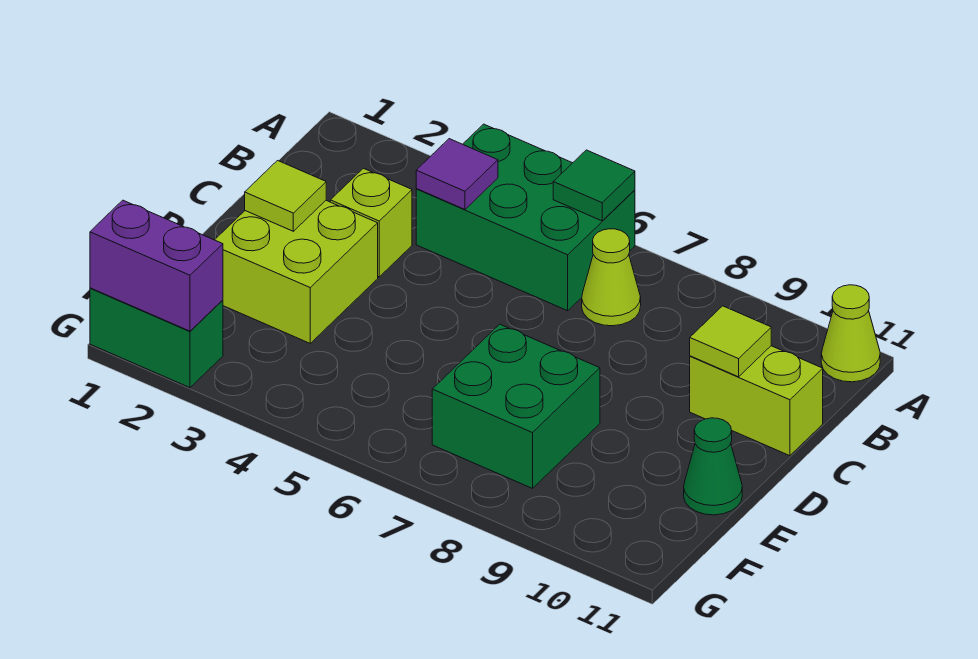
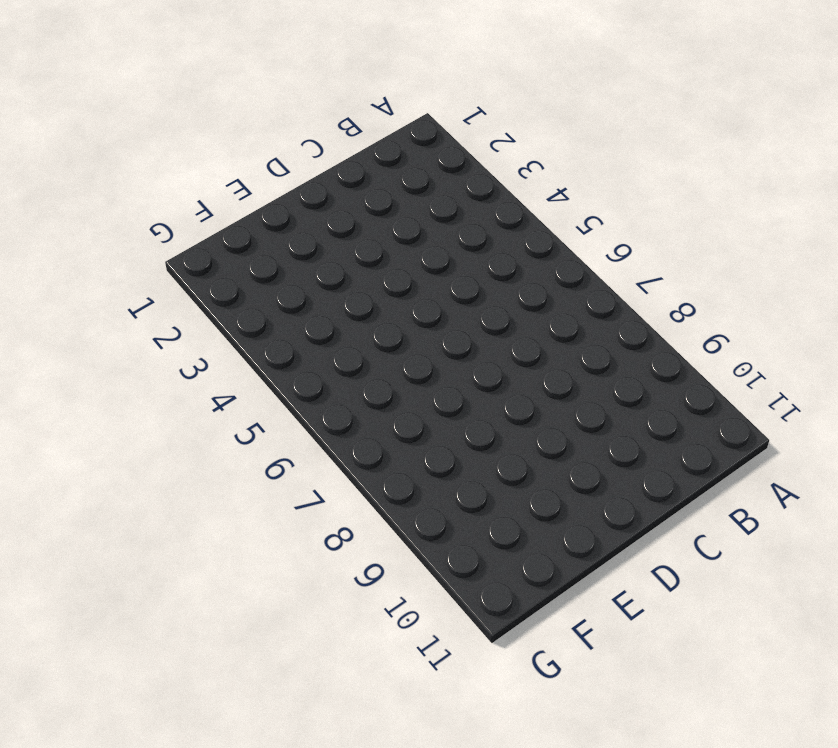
none -> green 2x3 brick [416,124,635,311]
none -> lime 1x1 cone [821,285,880,382]
none -> lime 1x1 cone [582,229,641,326]

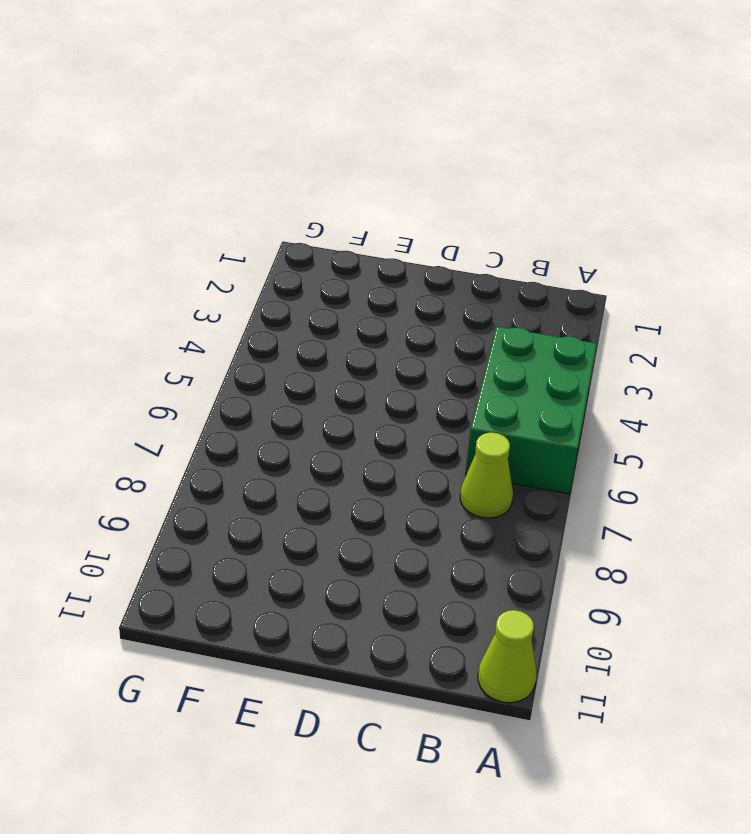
none -> lime 1x1 brick [330,168,412,277]
none -> lime 1x2 brick [690,346,823,456]
none -> lime 2x2 brick [215,201,378,343]

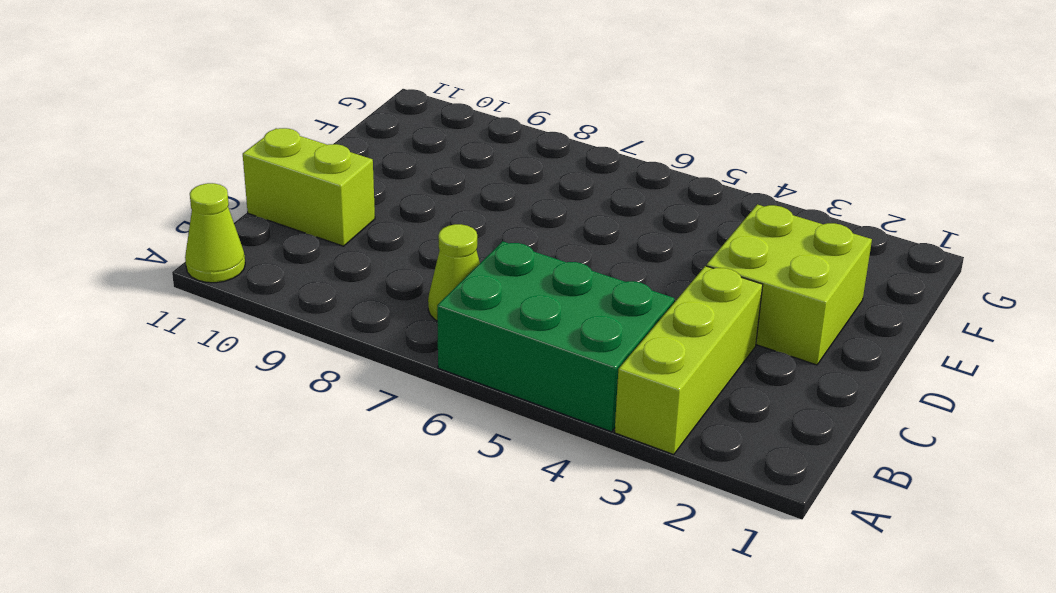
lime 1x3 brick [615,266,763,455] -> lime 1x1 brick [330,168,412,277]
none -> green 2x2 brick [432,324,600,488]
none -> green 1x1 cone [684,418,742,515]
none -> green 1x2 brick [90,288,223,388]

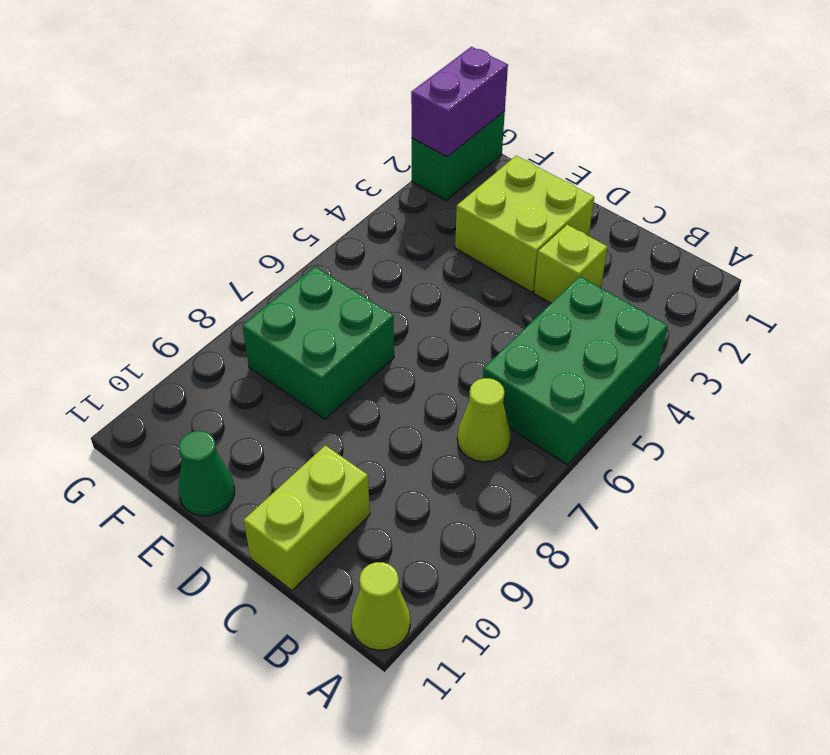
none -> green 1x1 tile [553,150,635,221]
none -> purple 1x1 tile [416,139,498,209]
none -> lime 1x1 tile [690,306,771,377]

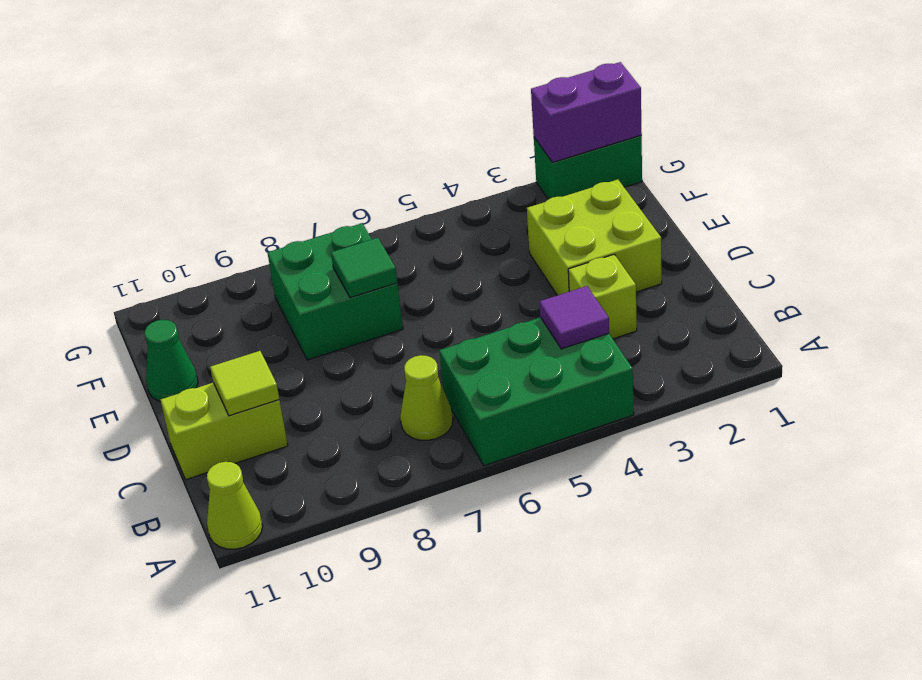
green 1x1 tile [331,238,397,298] -> green 1x1 tile moved to [553,150,635,221]
none -> lime 1x1 tile [245,161,326,231]

